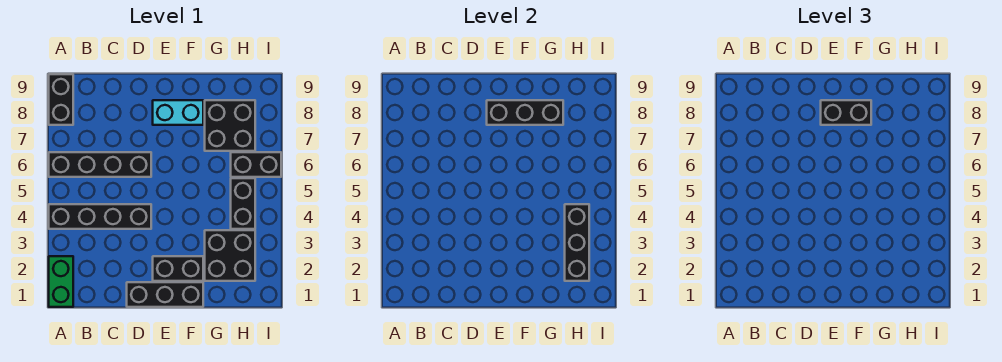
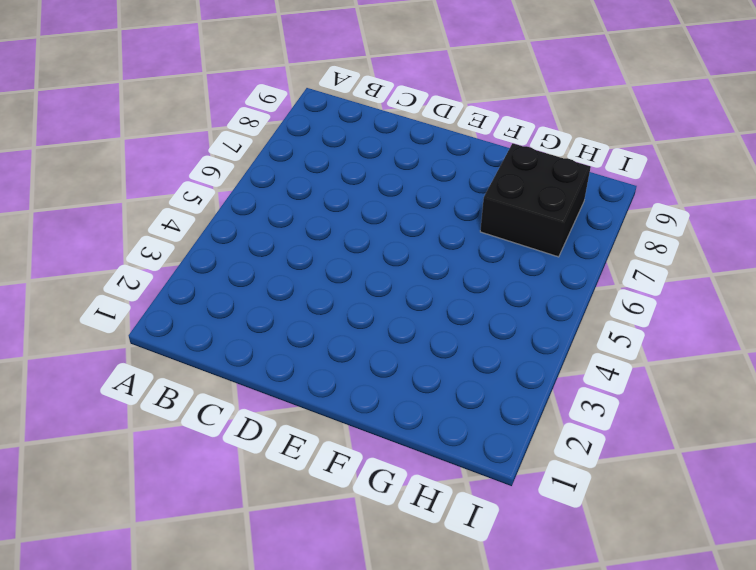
none -> green 1x2 brick [49,256,73,307]
none -> black 1x4 brick [49,204,151,229]
none -> black 1x4 brick [49,152,151,177]

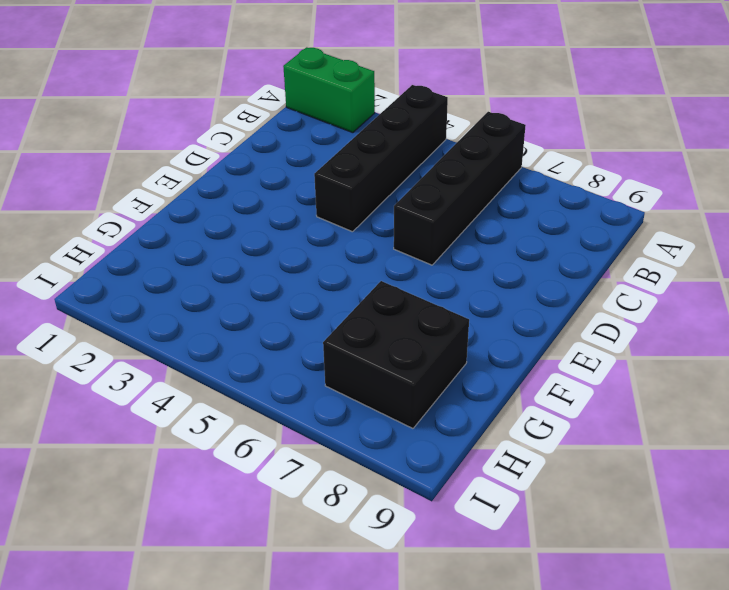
none -> black 1x2 brick [49,74,73,125]
none -> black 1x3 brick [127,282,203,307]
none -> black 1x2 brick [153,256,203,281]

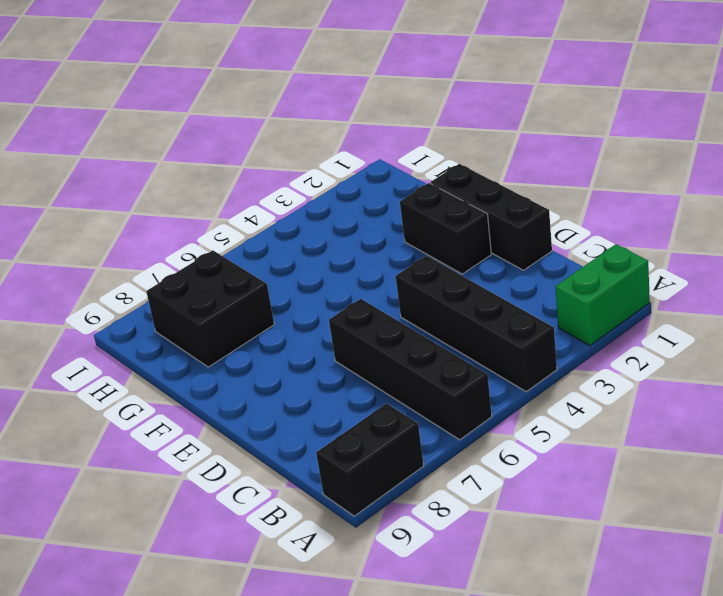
none -> cyan 1x2 brick [153,100,203,125]
none -> black 2x2 brick [205,230,255,281]
none -> black 1x2 brick [231,178,255,229]

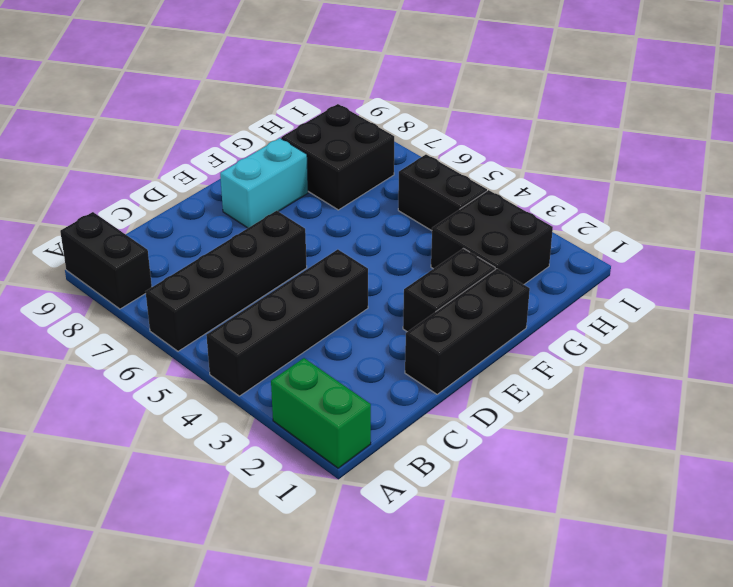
none -> black 1x2 brick [231,152,281,177]
none -> black 1x3 brick [487,100,563,125]
none -> black 1x3 brick [565,204,589,281]

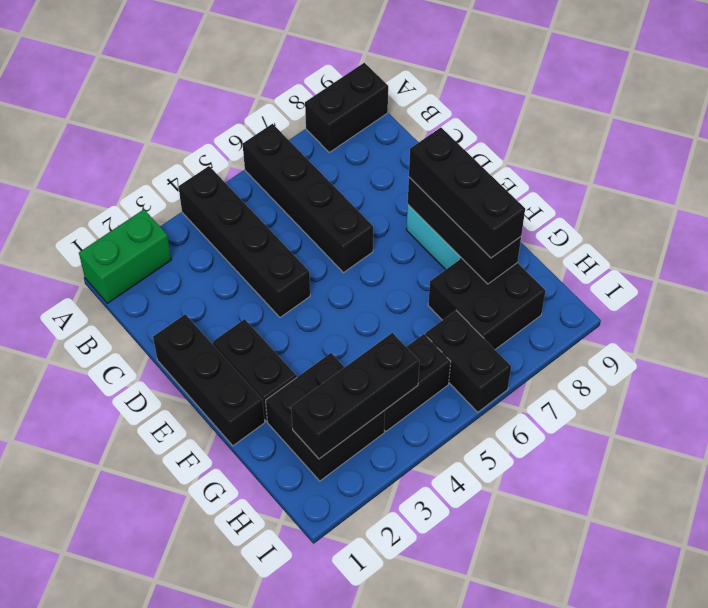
black 1x3 brick [409,127,525,258] -> black 1x2 brick [821,100,871,125]

